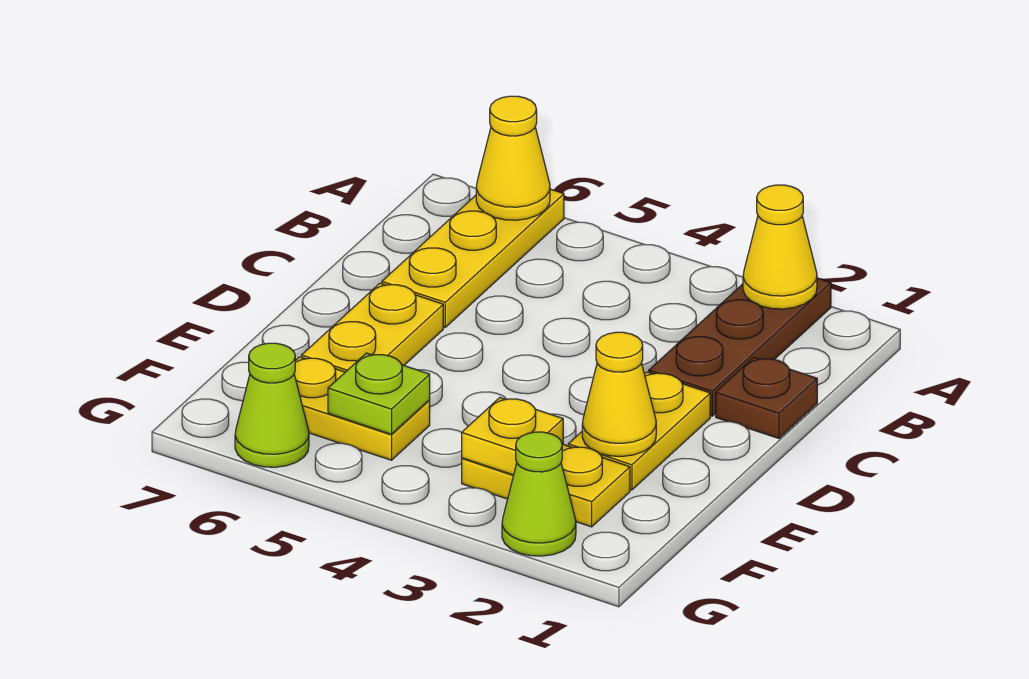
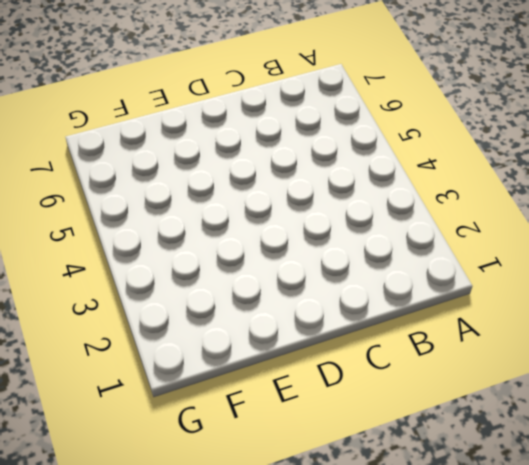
none -> brown 1x3 plate [649,278,831,416]
none -> yellow 1x3 plate [382,189,564,327]
none -> brown 1x1 plate [716,357,817,438]

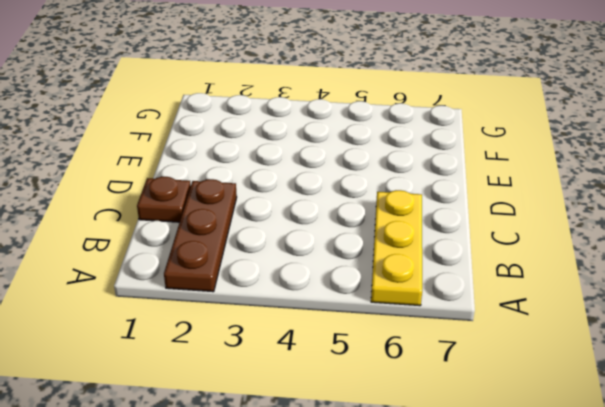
none -> yellow 1x2 plate [568,372,710,490]
none -> yellow 1x2 plate [302,283,443,372]
none -> yellow 1x2 plate [462,444,630,527]

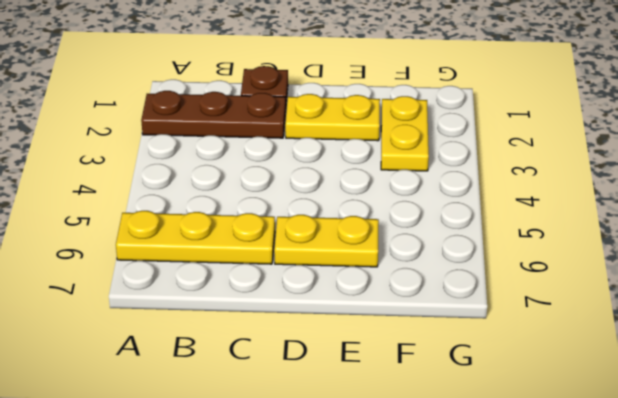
none -> yellow 1x2 plate [294,357,430,460]
none -> lime 1x1 cone [502,432,576,556]
none -> lime 1x1 cone [235,343,309,467]

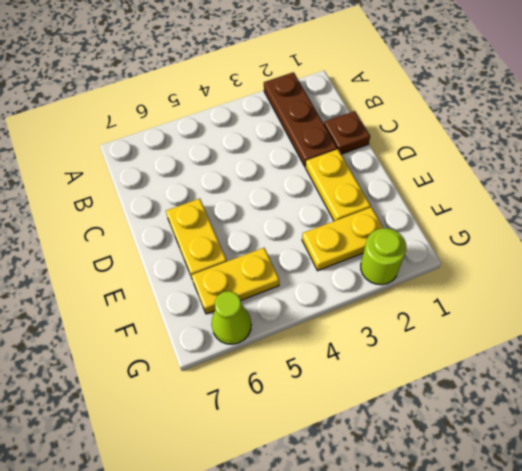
lime 1x1 round brick [361,228,406,285] -> lime 1x1 cone [502,432,576,556]
none -> yellow 1x3 plate [382,189,564,327]
none -> yellow 1x1 cone [743,185,817,309]
none -> yellow 1x1 cone [476,96,550,220]

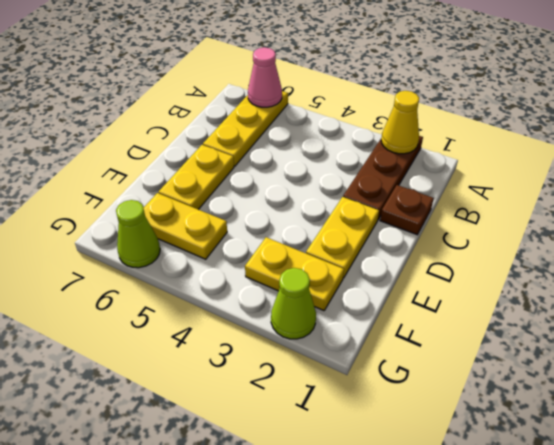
pink 1x1 cone [248,47,282,107] -> yellow 1x1 cone [476,96,550,220]
none -> yellow 1x1 cone [582,332,656,456]
none -> yellow 1x1 plate [462,398,563,475]
none -> lime 1x1 plate [328,353,430,434]

